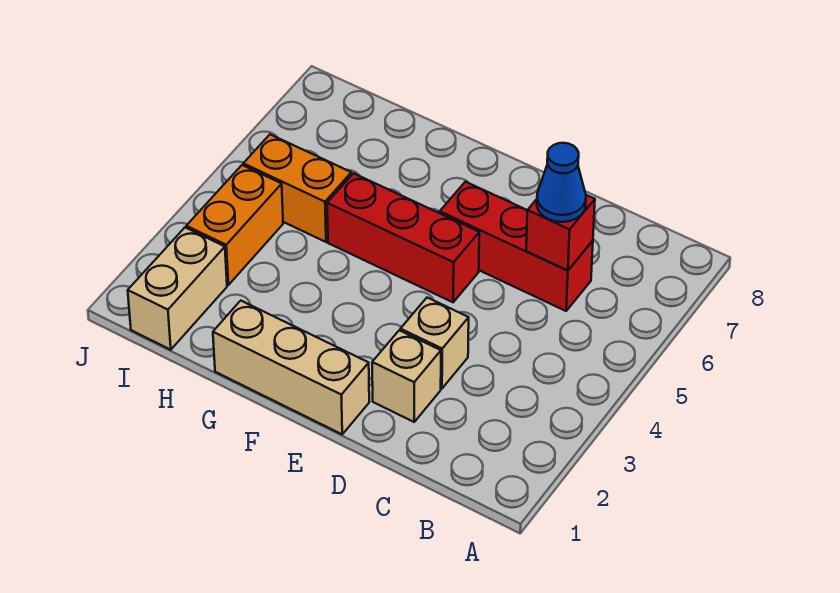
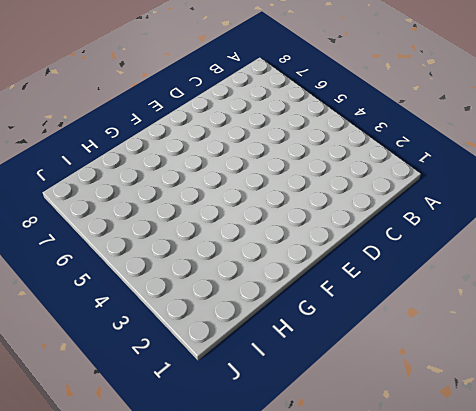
none -> red 1x3 brick [440,182,593,311]
none -> tan 1x1 brick [372,330,441,422]

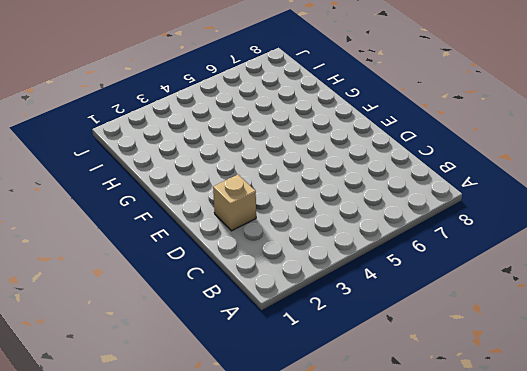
none -> red 1x3 brick [440,182,593,311]
none -> tan 1x1 brick [400,298,469,388]

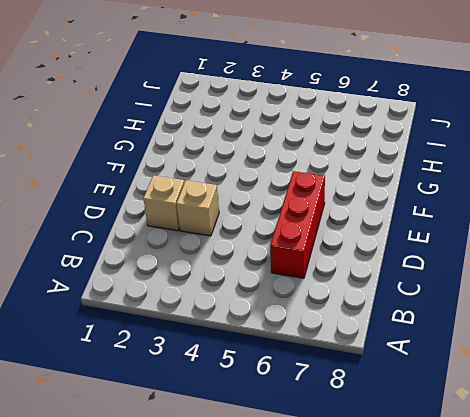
none -> tan 1x3 brick [213,301,369,434]
none -> red 1x3 brick [327,173,479,302]

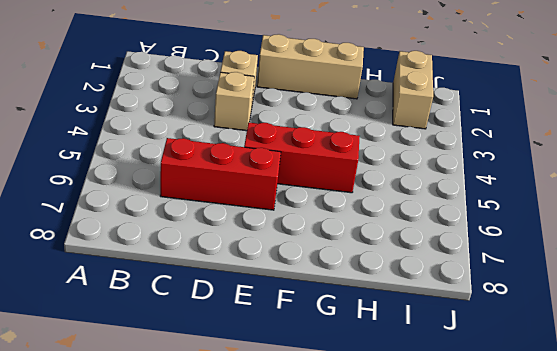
none -> orange 1x2 brick [243,135,351,242]
none -> orange 1x2 brick [186,165,283,285]

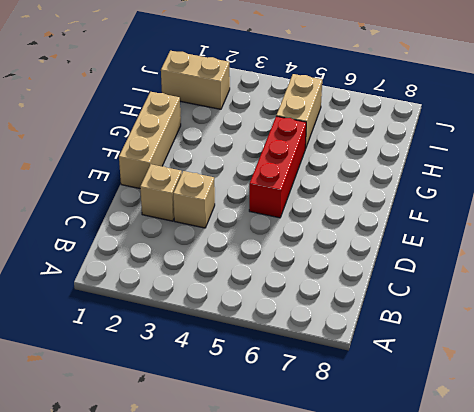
tan 1x2 brick [276,74,322,149] -> orange 1x2 brick [243,135,351,242]
none -> red 1x3 brick [440,182,593,311]
none -> orange 1x2 brick [186,165,283,285]

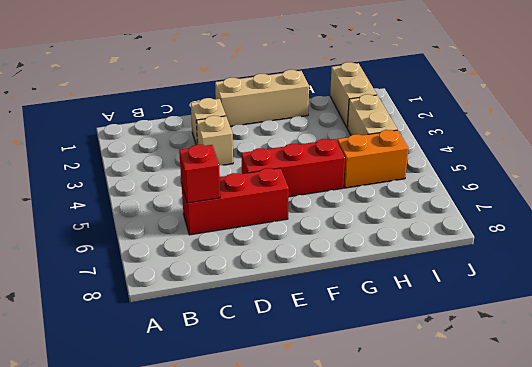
tan 1x2 brick [347,94,397,135] -> orange 1x2 brick [186,165,283,285]
none -> blue 1x1 cone [537,143,586,222]

